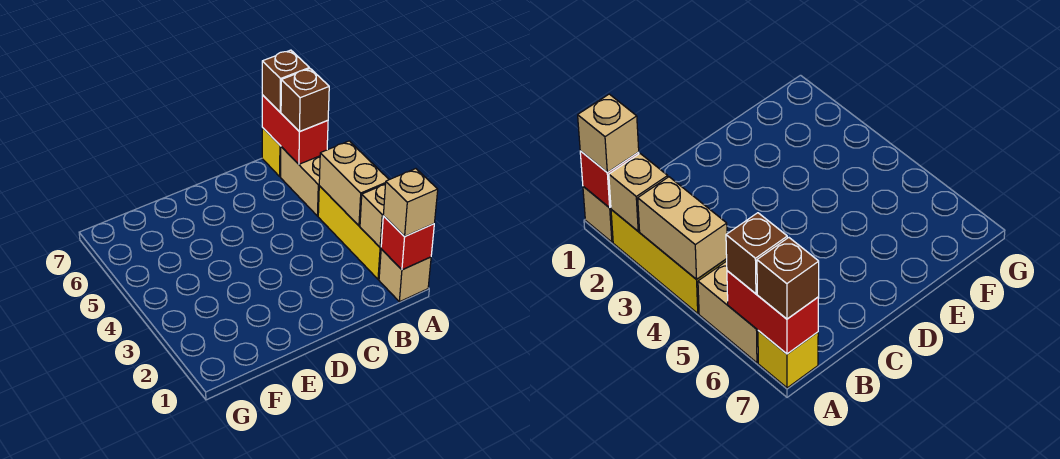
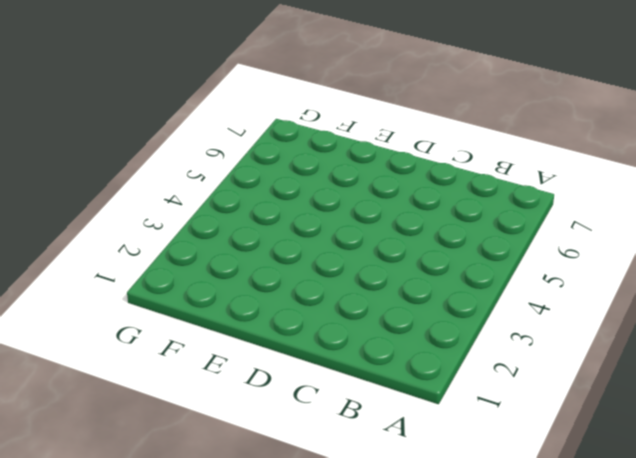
none -> tan 1x1 brick [379,249,431,302]
none -> yellow 1x3 brick [318,186,381,279]

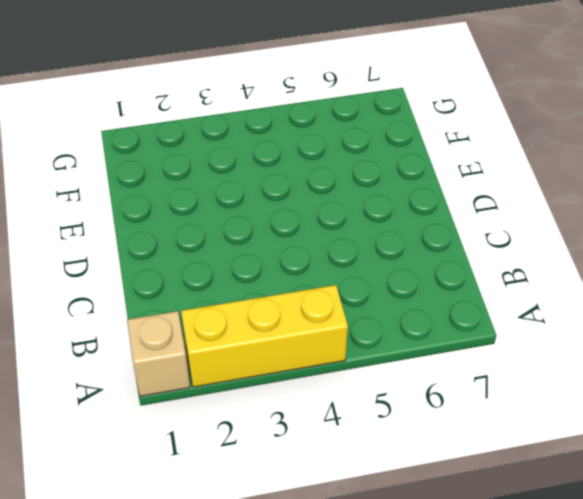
none -> tan 1x2 brick [281,147,320,216]
none -> yellow 1x1 brick [262,128,281,176]

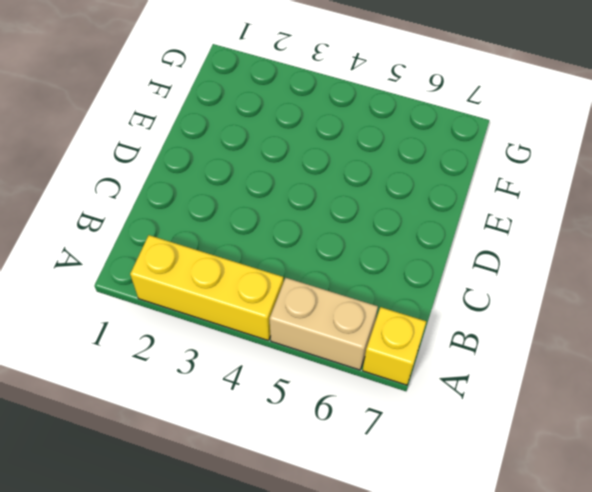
none -> tan 1x1 brick [379,249,431,302]
none -> red 1x1 brick [381,216,434,270]

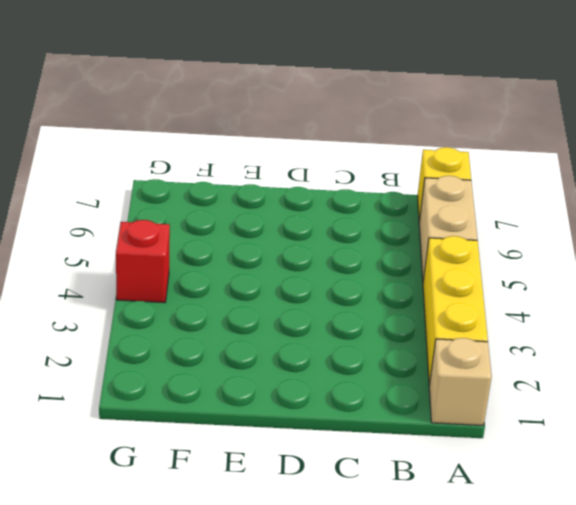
red 1x1 brick [116,220,170,303] -> red 1x1 brick moved to [381,216,434,270]
none -> tan 1x1 brick [360,185,385,247]
none -> tan 1x2 brick [319,141,389,226]

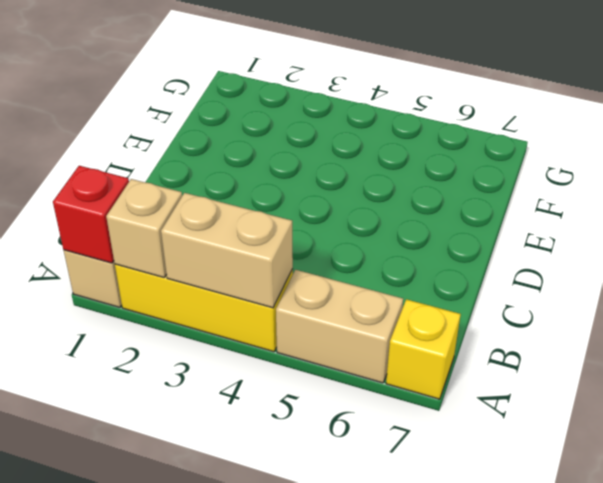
none -> red 1x2 brick [262,95,328,164]
none -> tan 1x1 brick [383,169,438,236]

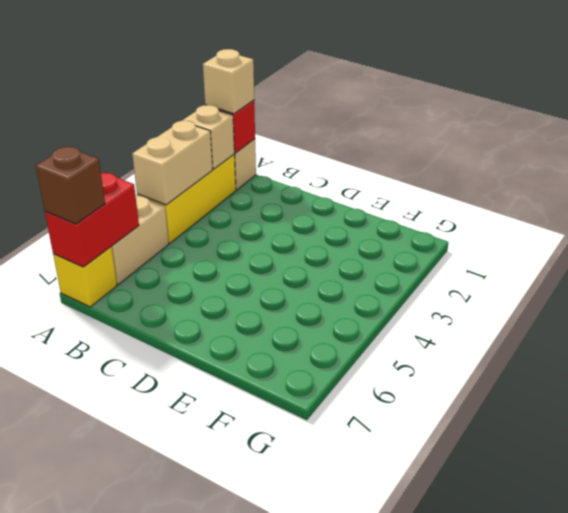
none -> brown 1x1 brick [281,69,329,132]

